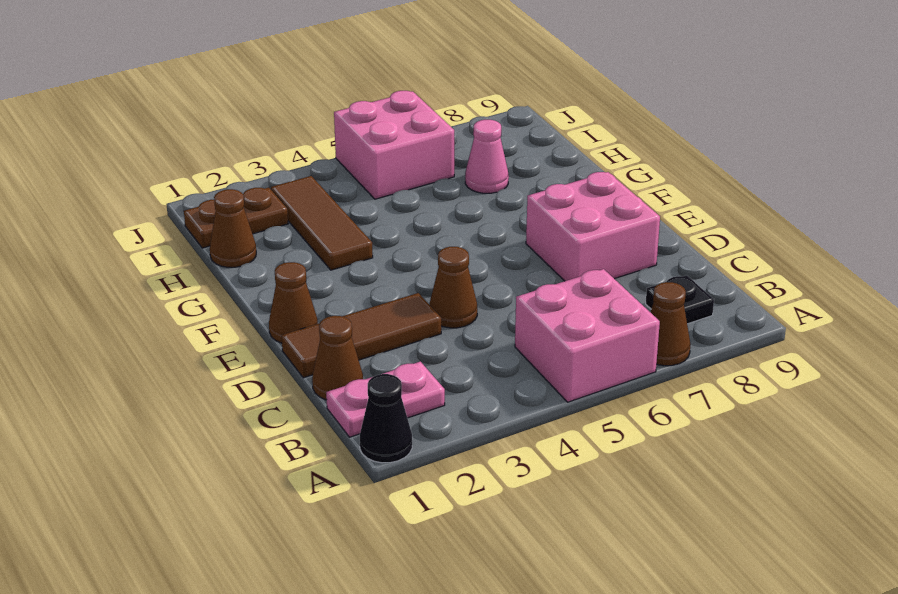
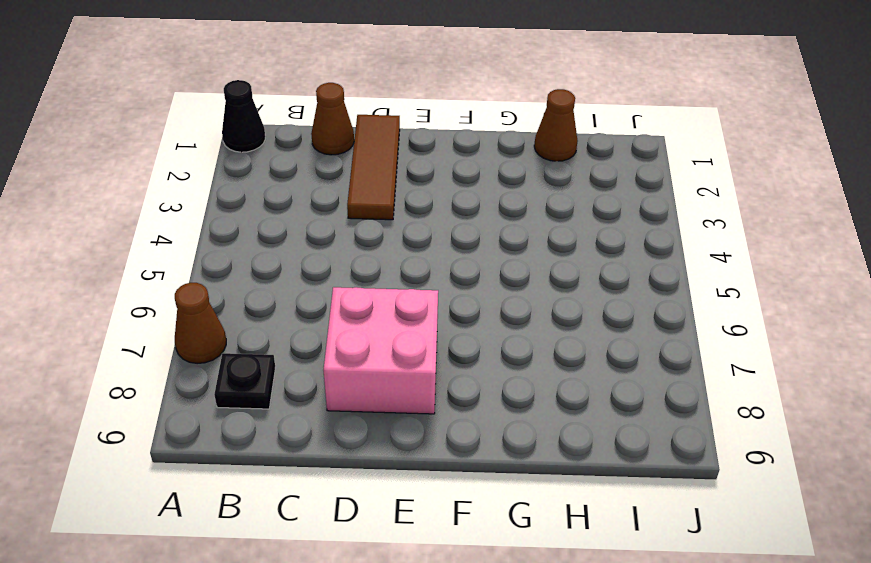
none -> pink 2x2 brick [515,269,660,402]
none -> pink 1x2 plate [326,361,445,437]
none -> brown 1x1 cone [429,247,477,328]

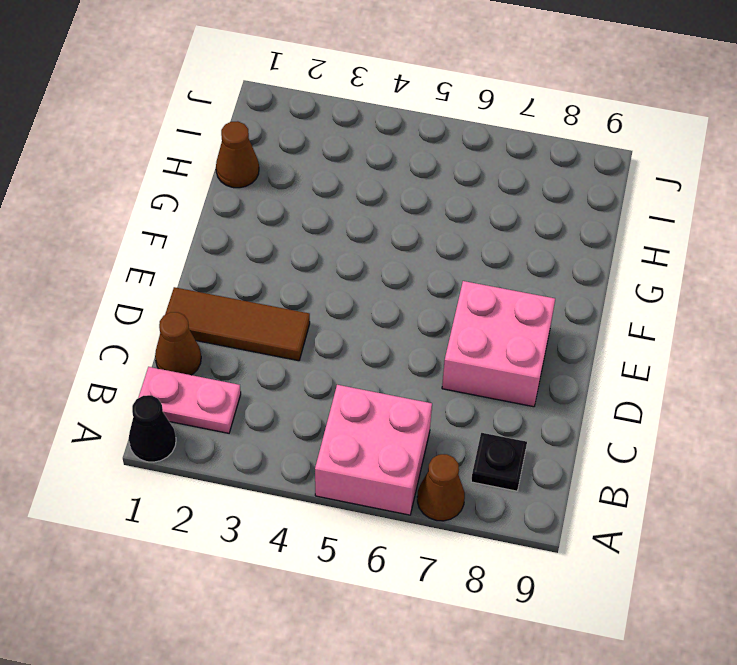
none -> brown 1x1 cone [429,247,477,328]
none -> brown 1x1 cone [269,262,318,343]
none -> brown 1x3 tile [271,176,373,270]

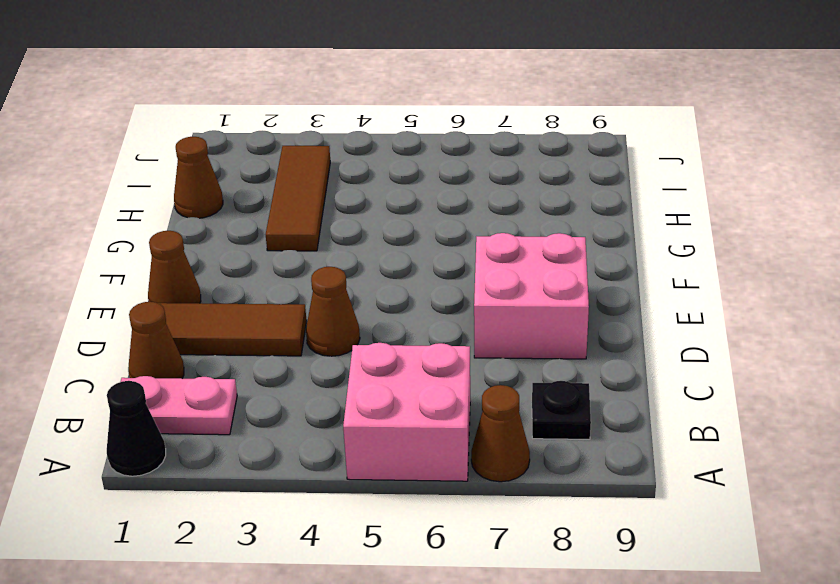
none -> pink 1x1 cone [465,120,509,193]
none -> brown 1x2 plate [184,188,288,248]
none -> pink 2x2 brick [334,91,454,199]

